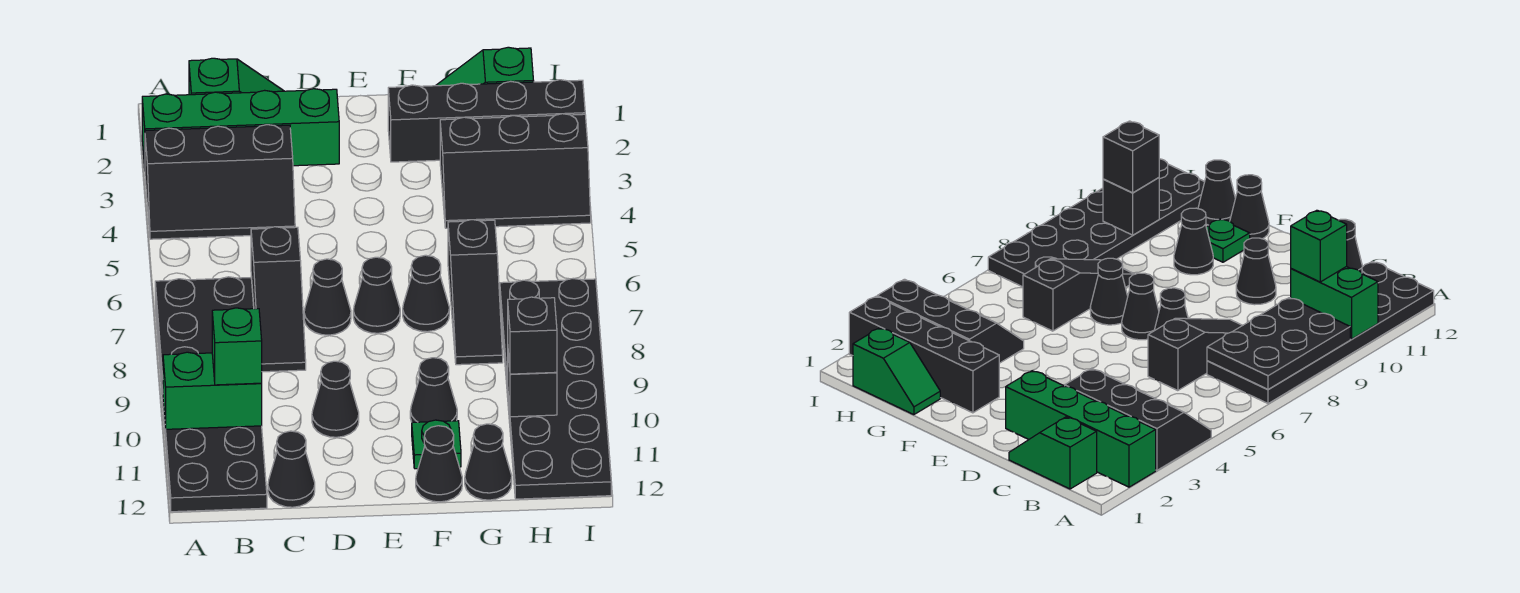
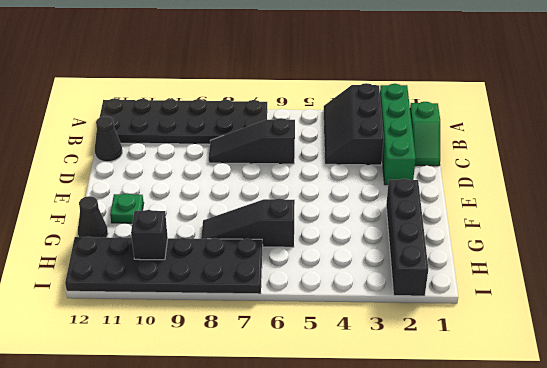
none -> black 1x1 cone [304,259,351,335]
none -> black 1x1 cone [312,361,359,437]
none -> black 1x1 cone [353,257,400,333]

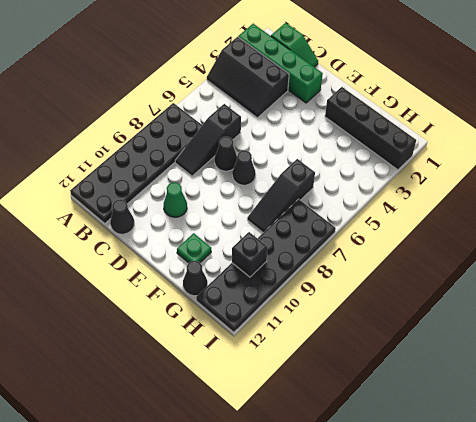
green 1x1 cone [164,183,187,217] -> black 1x1 cone [312,361,359,437]
none -> black 1x1 cone [403,255,449,332]
none -> black 1x1 cone [410,358,457,422]
none -> black 1x1 cone [416,426,462,502]

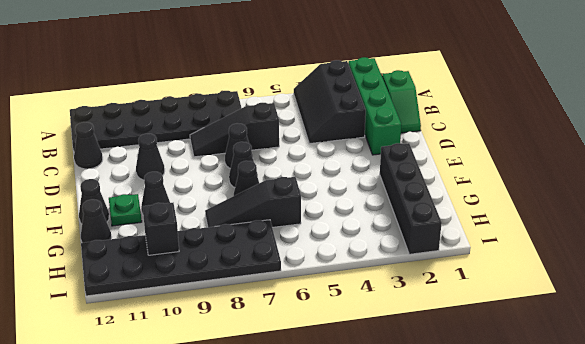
none -> green 1x2 slope [436,47,534,86]
none -> black 2x3 slope [440,114,591,228]
none -> black 2x3 plate [155,277,254,390]

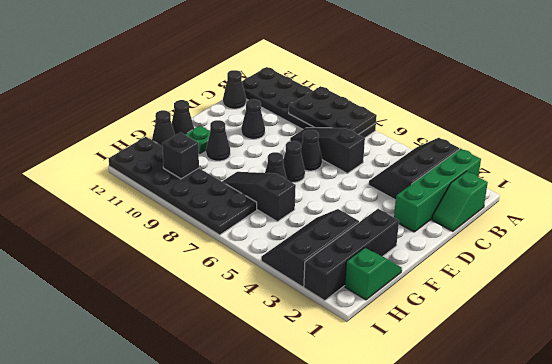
none -> green 1x2 brick [163,352,262,429]
none -> green 1x1 brick [212,308,262,385]
none -> black 1x1 brick [508,297,557,374]

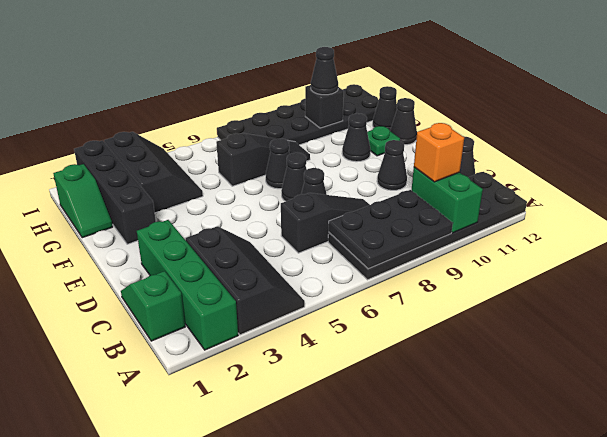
orange 1x1 brick [414,123,464,182] -> green 1x1 brick [212,308,262,385]
black 1x1 cone [311,47,338,95] -> black 1x1 brick [508,297,557,374]

